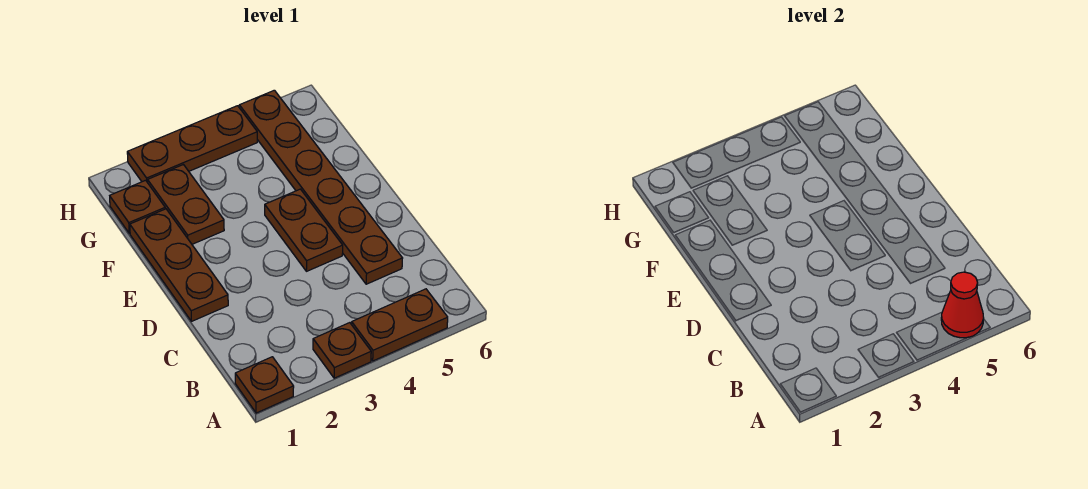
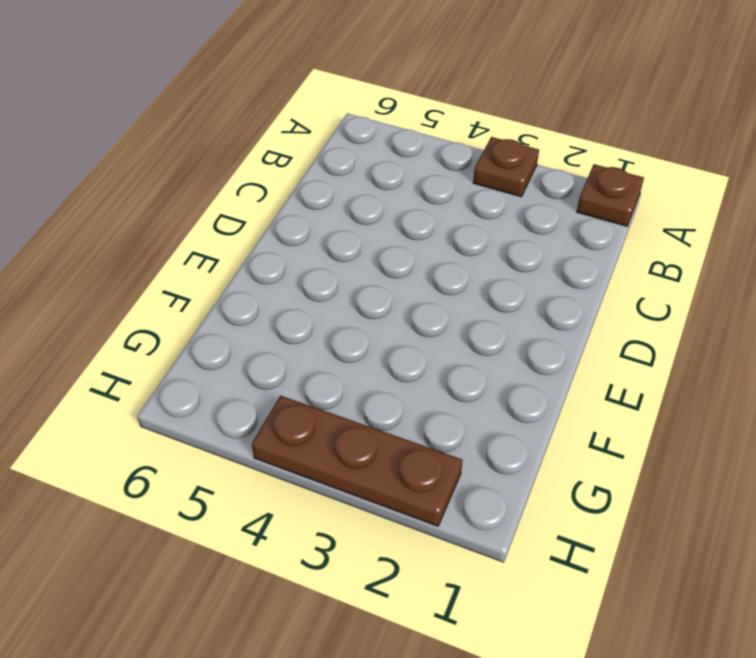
none -> brown 1x2 plate [352,289,448,361]
none -> brown 1x6 plate [239,90,403,284]

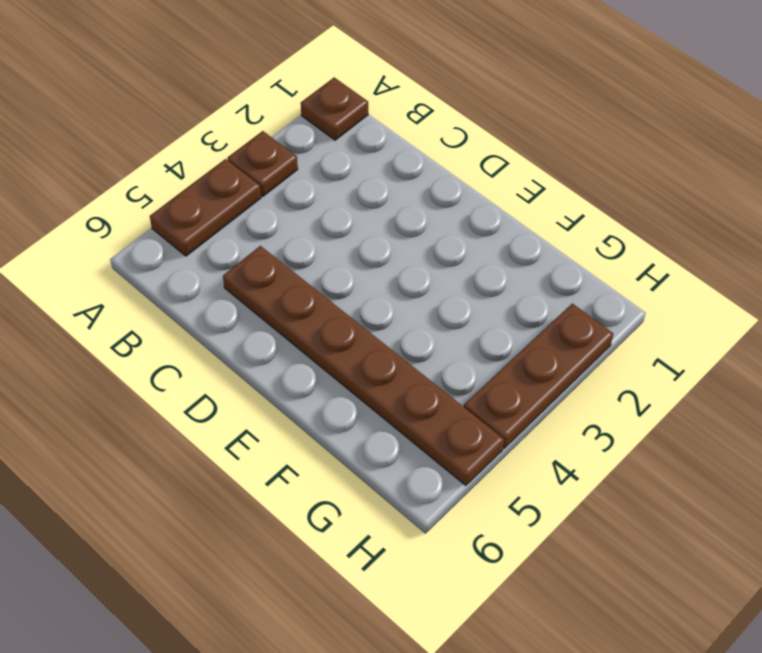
none -> brown 1x3 plate [130,209,228,321]
none -> brown 1x2 plate [265,189,343,271]

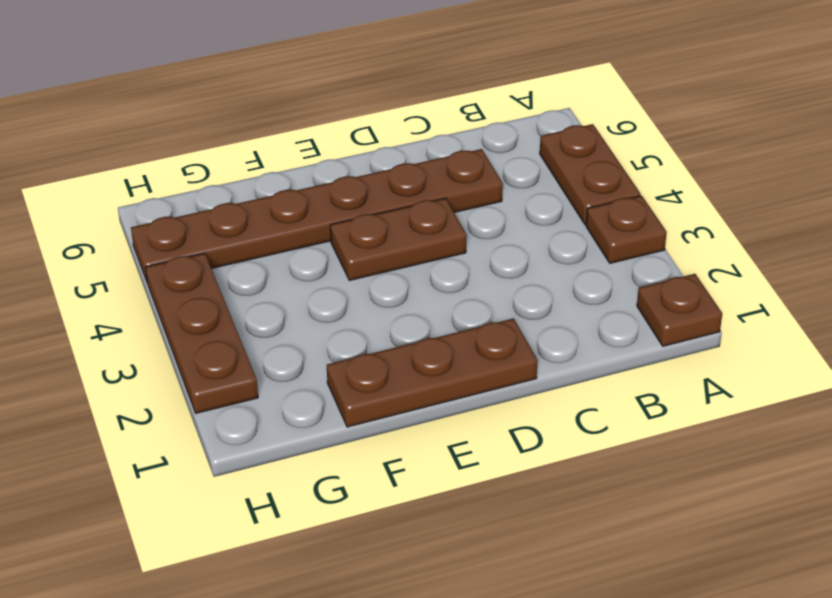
none -> brown 1x2 plate [148,165,224,244]
none -> brown 1x1 plate [110,180,165,233]

